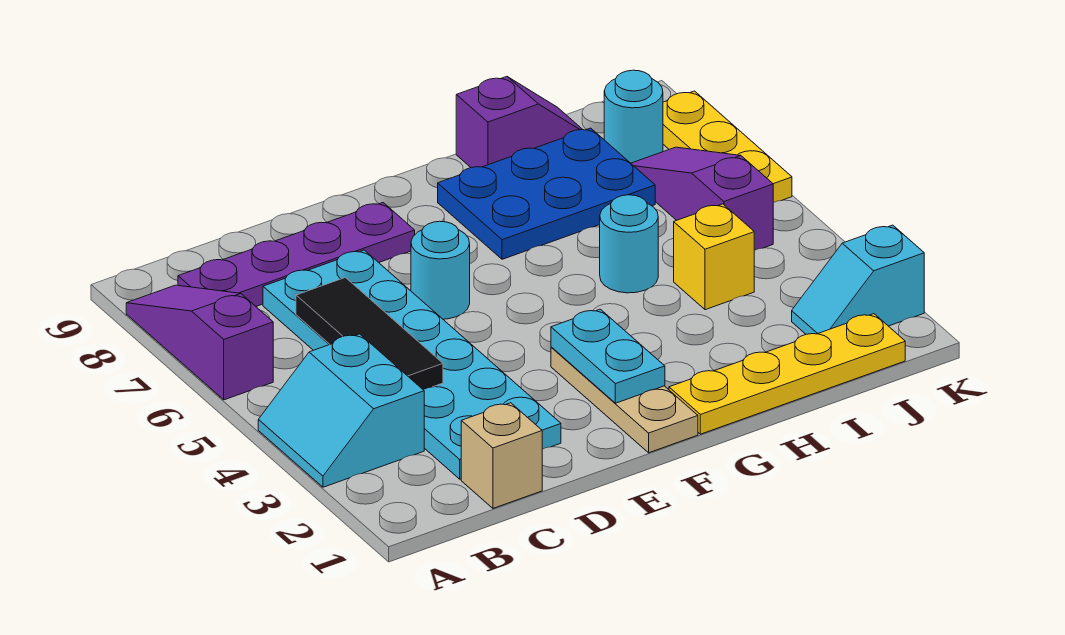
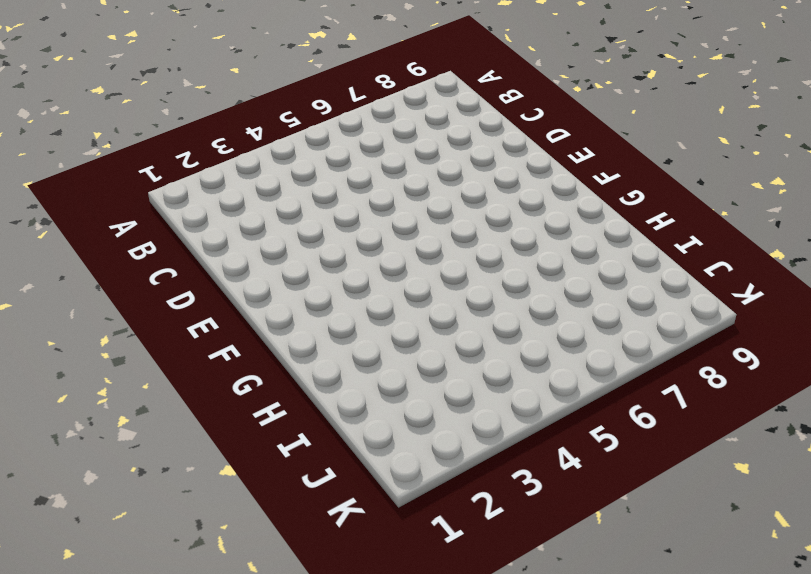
none -> cyan 2x2 slope [258,334,424,487]
none -> purple 1x3 slope [126,285,273,400]
none -> purple 1x4 plate [178,203,415,306]

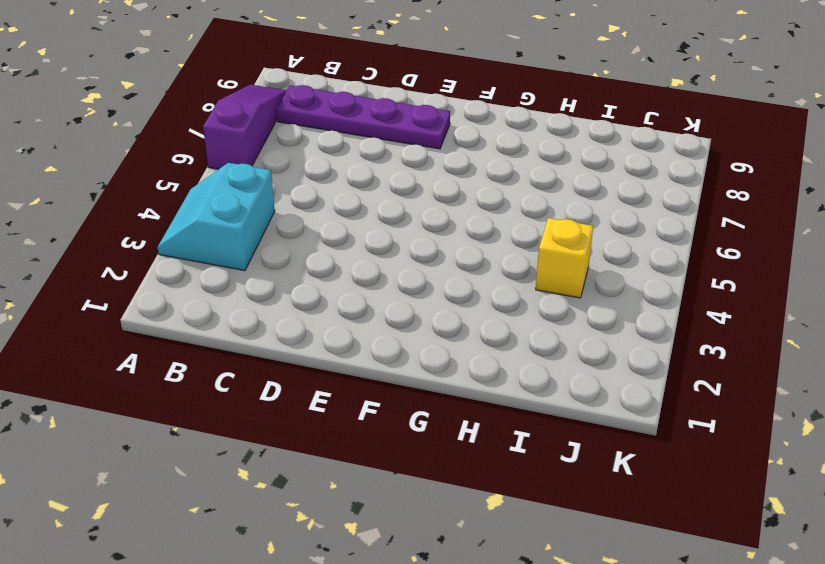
none -> tan 1x1 brick [461,403,542,508]
none -> cyan 2x6 plate [263,250,561,479]
none -> cyan 1x1 round brick [411,221,470,319]

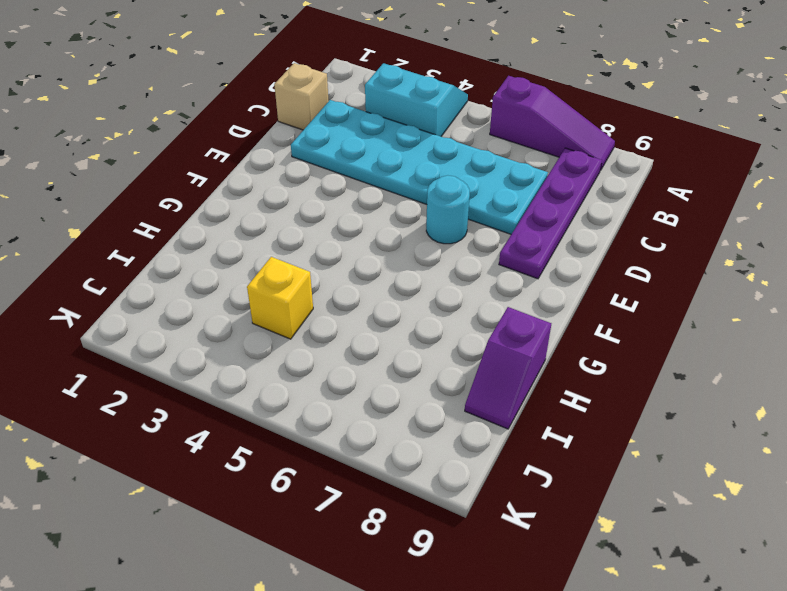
none -> tan 1x3 plate [551,347,698,453]
none -> yellow 1x4 plate [669,314,905,434]
none -> blue 2x3 plate [438,128,655,259]

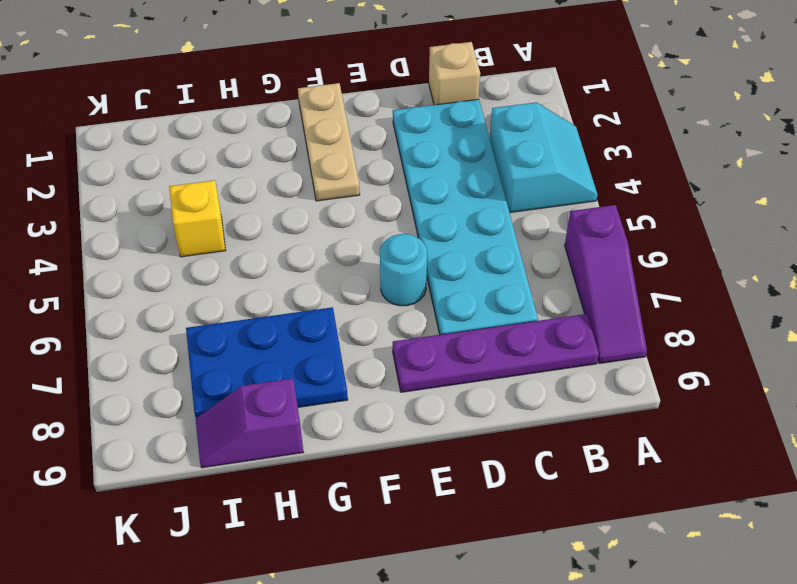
none -> yellow 1x4 plate [669,314,905,434]
none -> cyan 1x1 round brick [600,195,658,293]
none -> cyan 1x2 slope [792,225,924,334]

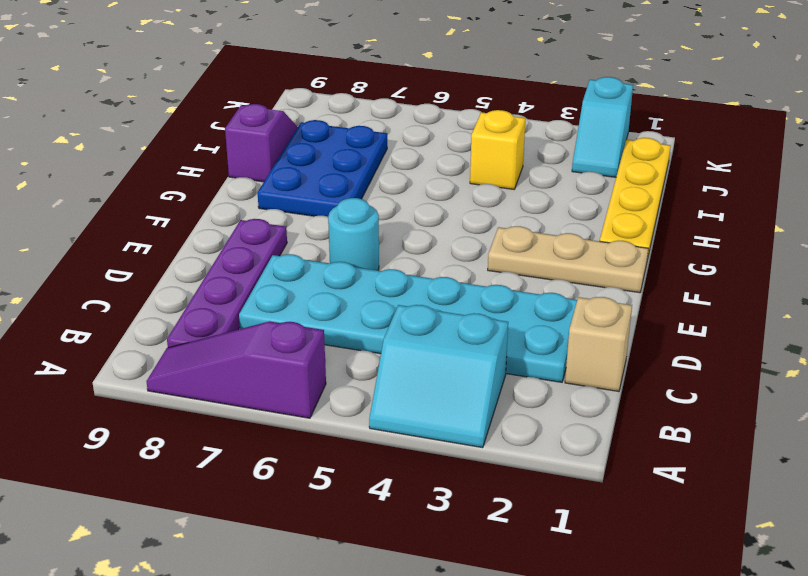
none -> cyan 1x1 round brick [600,195,658,293]
none -> purple 1x3 slope [631,147,773,250]
none -> cyan 1x1 round brick [604,70,663,163]

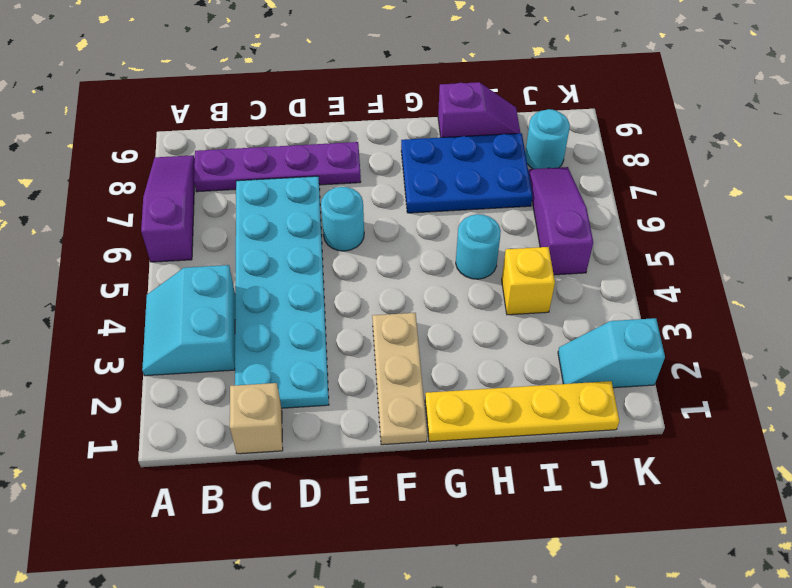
none -> yellow 1x3 plate [663,91,792,203]
none -> black 1x3 tile [296,278,443,389]
none -> cyan 1x2 plate [551,309,665,403]

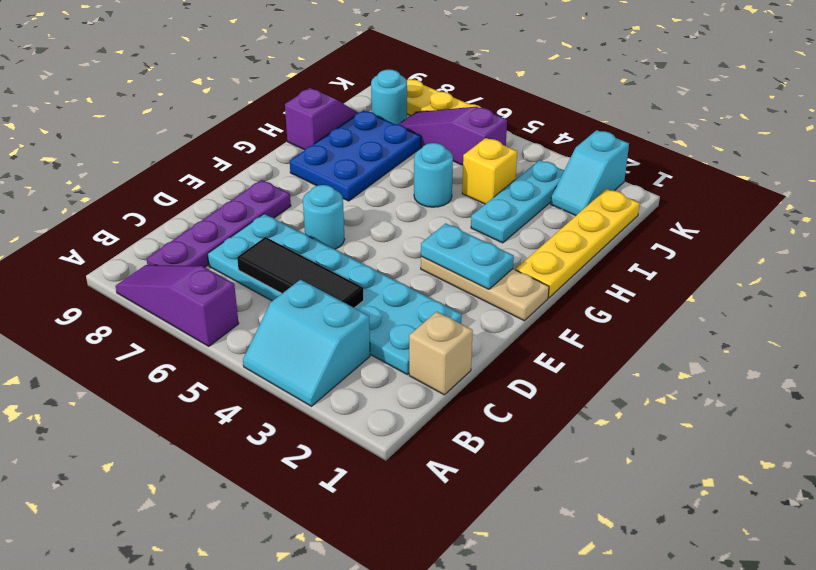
cyan 1x3 plate [471,160,564,243] -> none

